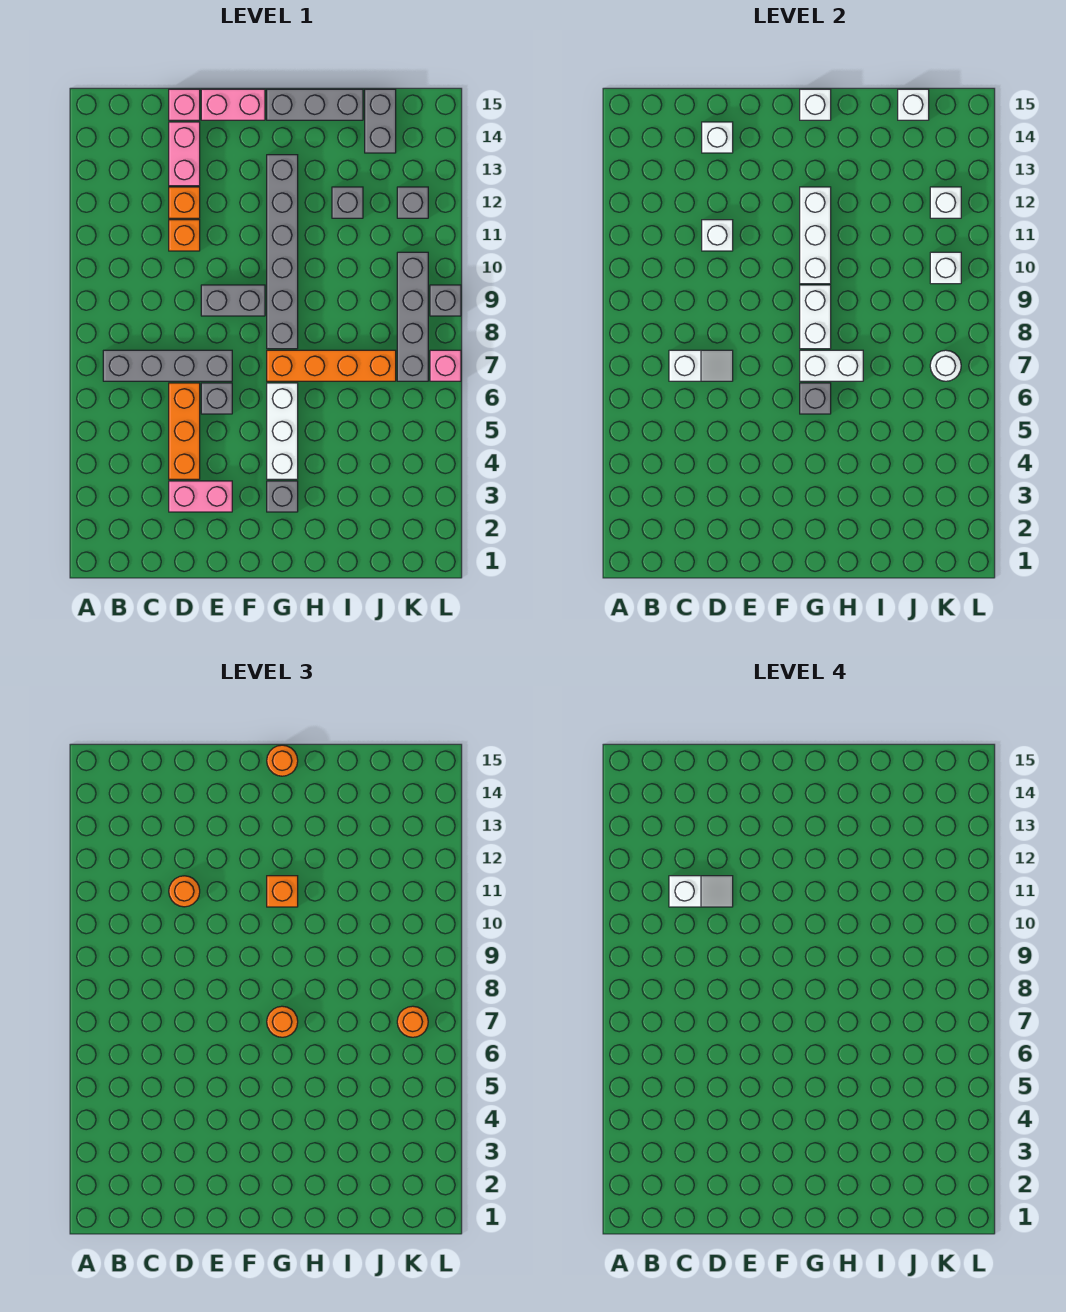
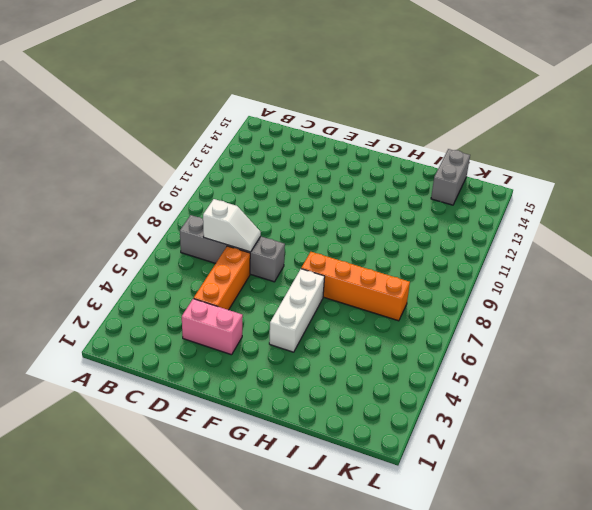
none -> orange 1x1 brick [169,220,200,251]
none -> orange 1x1 brick [169,187,200,218]
none -> pink 1x2 brick [169,122,200,186]
none -> pink 1x1 brick [169,89,200,120]

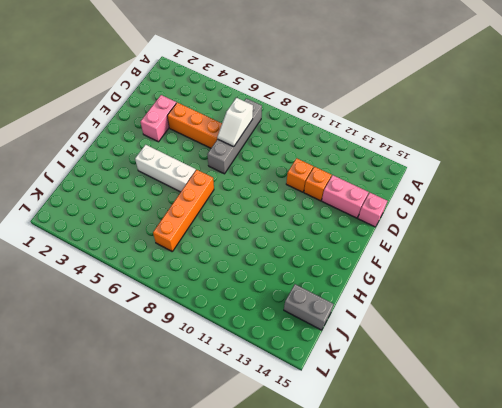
none -> grey 1x1 brick [201,383,232,414]
none -> grey 1x2 brick [201,285,265,316]
none -> pink 1x2 brick [201,89,265,120]
none -> grey 1x1 brick [267,481,298,512]

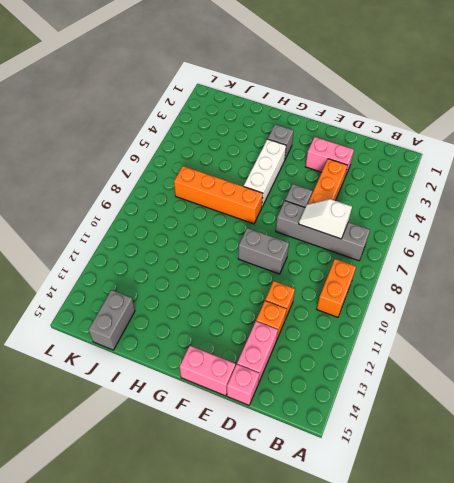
orange 1x2 brick [317,259,356,317] -> none
none -> grey 1x6 brick [267,155,298,349]
none -> grey 1x3 brick [267,89,363,120]
none -> grey 1x1 brick [332,187,363,218]
none -> grey 1x4 brick [397,252,428,381]

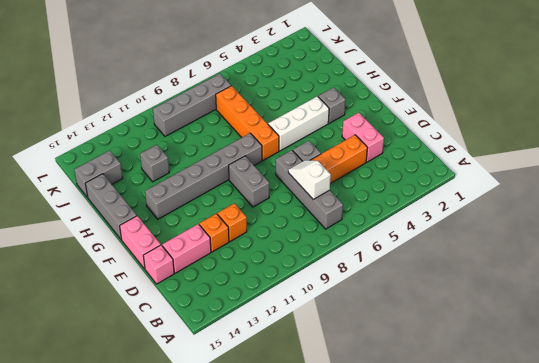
none -> grey 1x1 brick [397,187,428,218]
none -> pink 1x1 brick [430,350,461,381]
none -> grey 1x1 brick [430,285,461,316]
none -> white 1x1 brick [702,220,733,251]

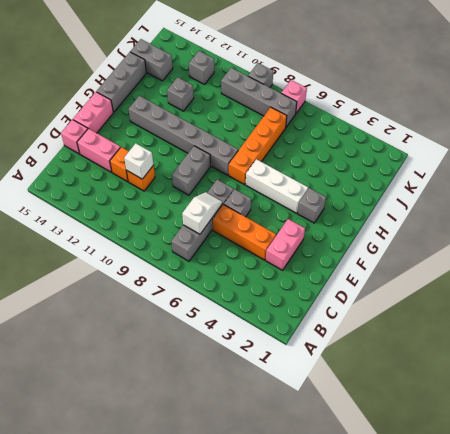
none -> white 1x1 brick [702,122,733,153]
none -> grey 1x1 brick [800,383,831,414]
none -> white 1x2 brick [800,350,863,381]
none -> white 1x2 brick [800,285,831,349]

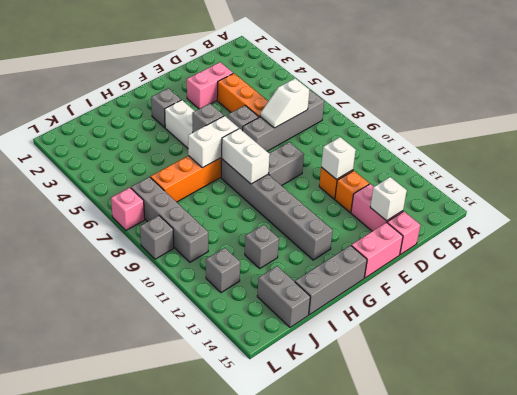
none -> white 1x3 brick [800,187,831,284]
none -> white 1x1 brick [800,89,831,120]
none -> white 1x1 brick [898,89,929,120]
none -> white 1x1 round brick [930,350,961,381]

